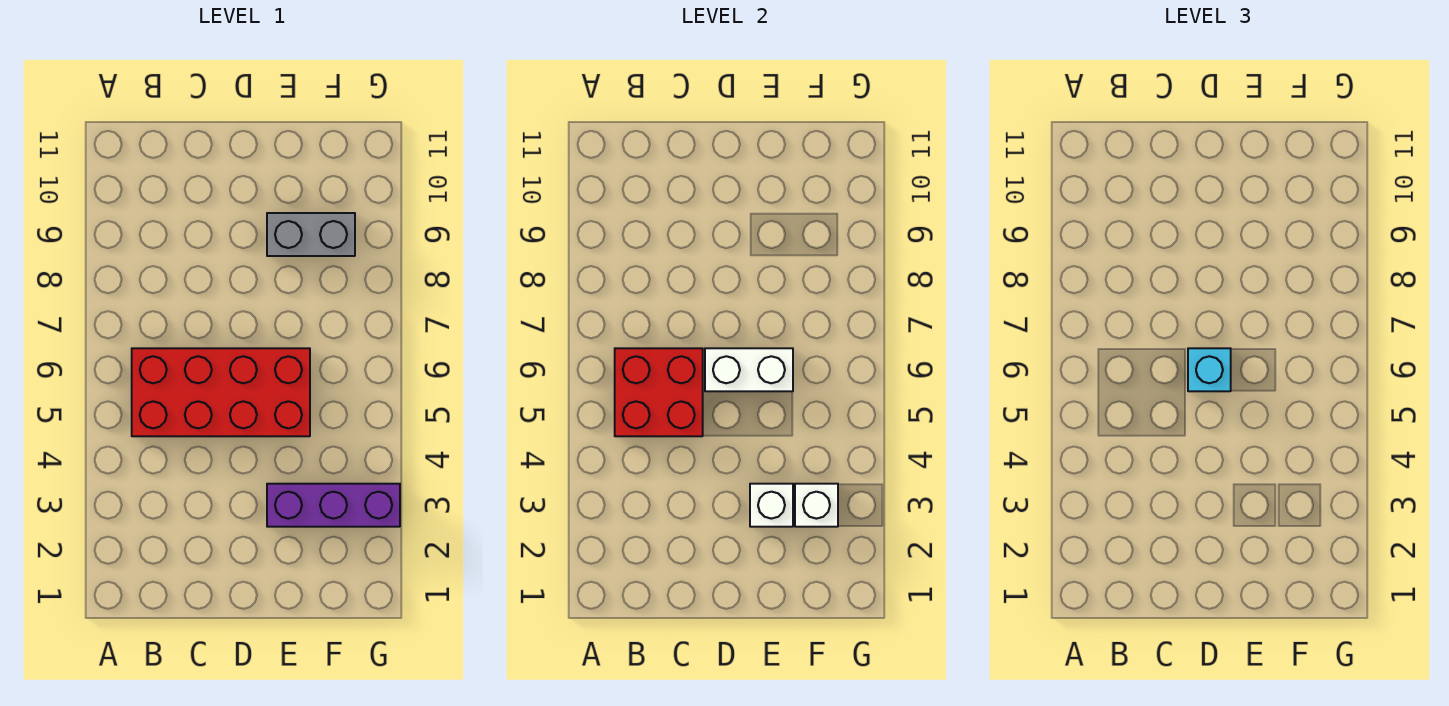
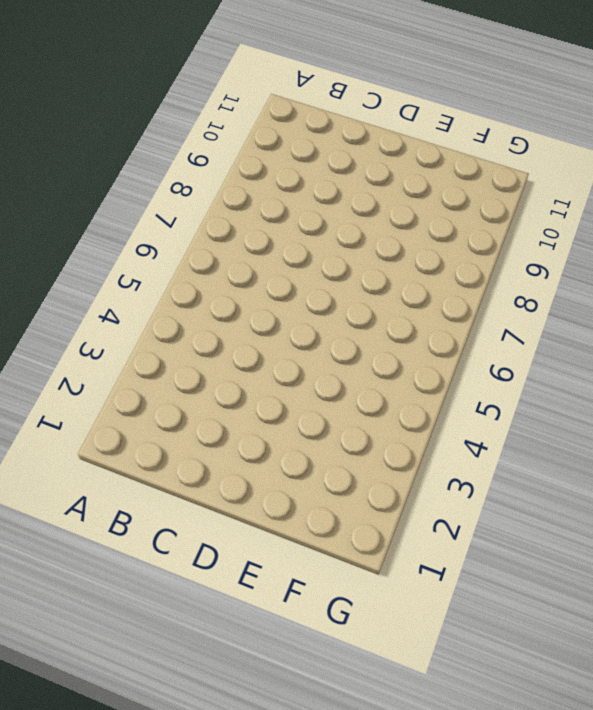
none -> red 2x4 brick [132,348,310,436]
none -> purple 1x3 brick [267,484,400,527]

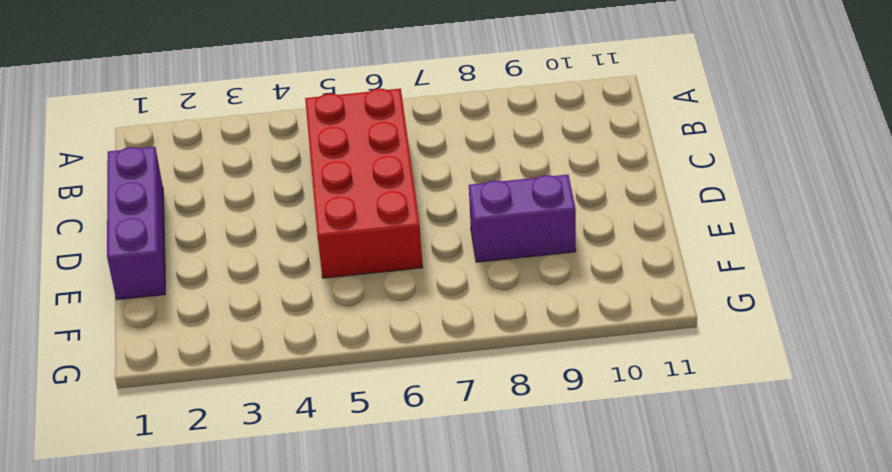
purple 1x3 brick [107,147,165,300] -> purple 1x3 brick moved to [267,484,400,527]
purple 1x2 brick [469,175,576,262] -> grey 1x2 brick [267,213,355,256]
none -> red 2x2 brick [615,348,703,436]
none -> white 1x2 brick [705,348,793,391]

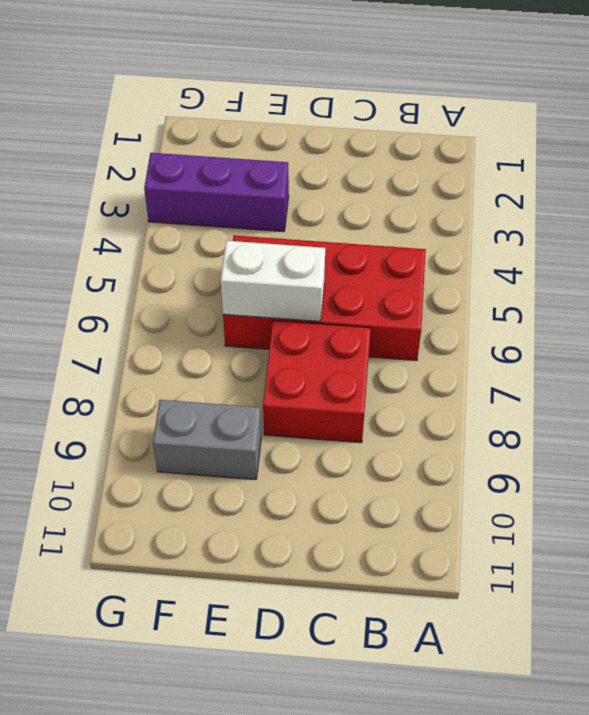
red 2x2 brick [263,320,371,443] -> red 2x2 brick moved to [615,348,703,436]
none -> white 1x1 brick [750,484,793,527]
none -> white 1x1 brick [795,484,838,527]

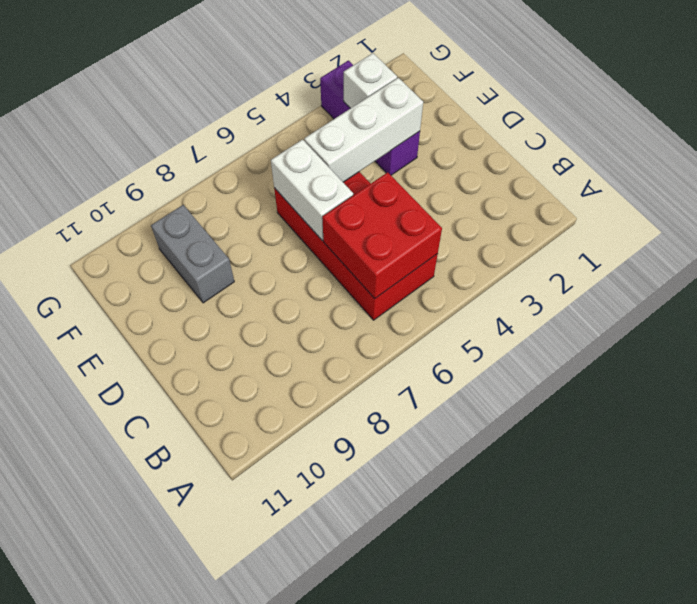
white 1x3 brick [304,78,423,182] -> white 1x1 brick [750,484,793,527]
none -> cyan 1x1 brick [1188,348,1231,391]

